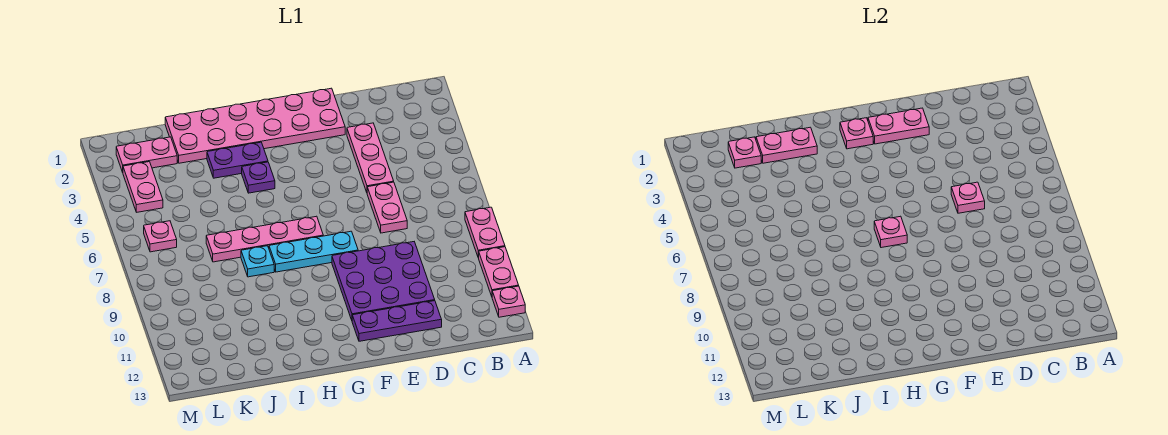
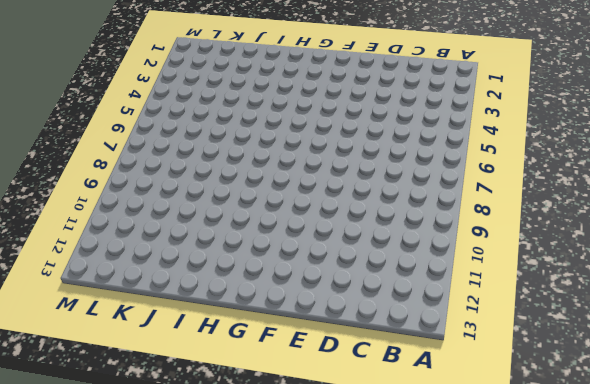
none -> pink 1x2 plate [465,207,505,258]
none -> pink 1x2 plate [479,247,519,296]
none -> pink 1x1 plate [492,286,525,317]

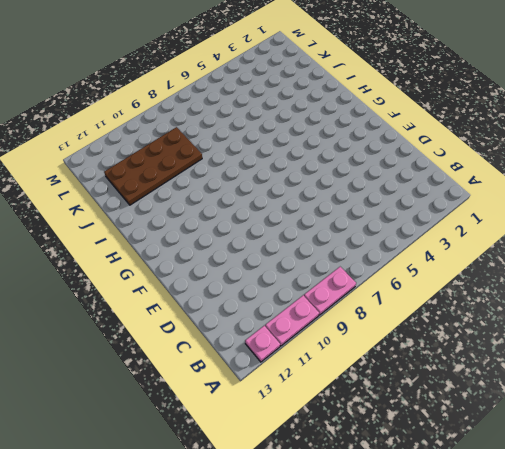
brown 2x4 plate [104,127,202,205] -> none
none -> pink 1x3 plate [347,123,394,192]
none -> pink 1x2 plate [367,182,407,233]
none -> purple 3x3 plate [332,242,435,320]

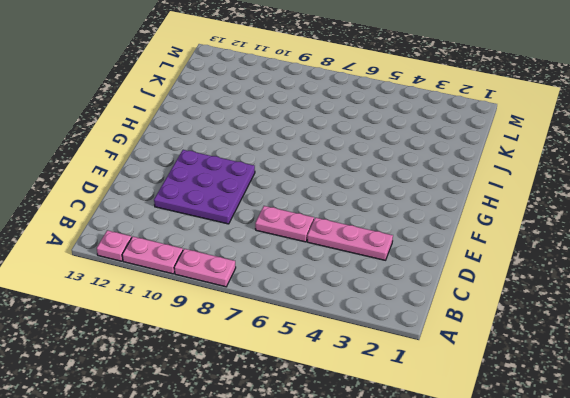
none -> purple 1x3 plate [352,301,442,341]
none -> pink 2x6 plate [165,88,345,163]
none -> cyan 1x3 plate [269,231,358,272]

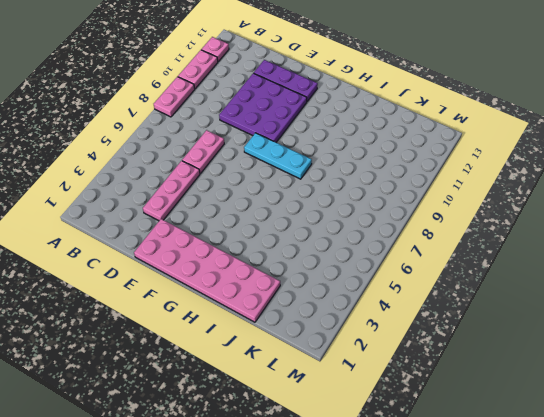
none -> pink 1x4 plate [206,216,323,262]
none -> purple 1x2 plate [207,142,268,178]
none -> purple 1x1 plate [242,162,275,193]

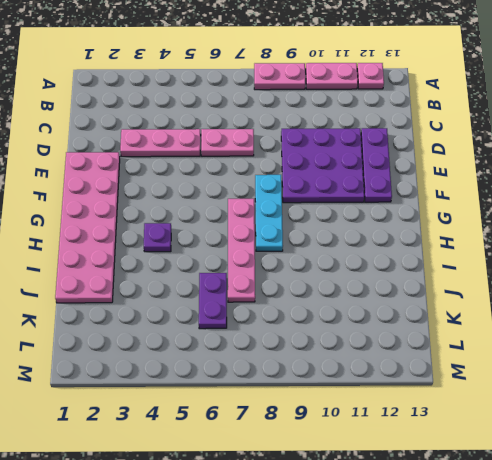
purple 1x2 plate [199,273,227,329] -> purple 1x2 plate moved to [207,142,268,178]
none -> cyan 1x1 plate [241,246,274,277]
none -> pink 1x2 plate [116,137,177,172]
none -> pink 1x2 plate [123,162,163,212]

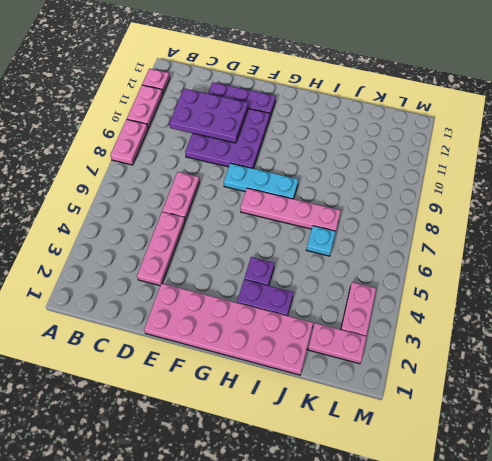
purple 2x3 plate [170,89,248,143] -> none
cyan 1x1 plate [307,226,336,256] -> cyan 1x1 plate moved to [241,246,274,277]
none -> pink 1x1 plate [144,221,177,252]
none -> pink 1x1 plate [951,182,985,213]
none -> pink 1x2 plate [868,108,929,144]

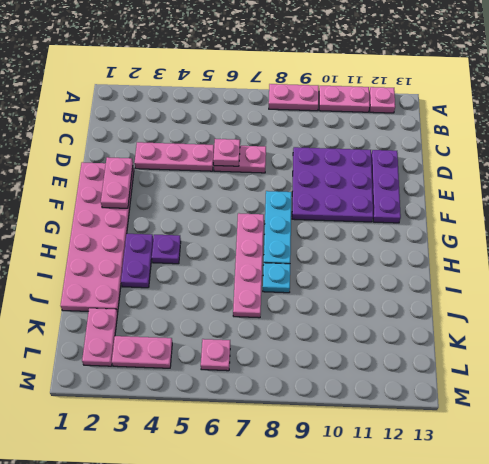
none -> pink 1x1 plate [840,118,873,149]
none -> pink 1x1 plate [874,216,907,248]
none -> pink 1x2 plate [756,127,817,163]

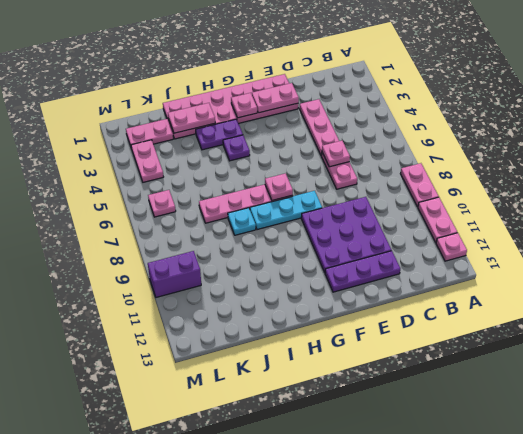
purple 1x2 brick [148,251,201,297] -> none
none -> pink 1x1 plate [728,137,761,168]

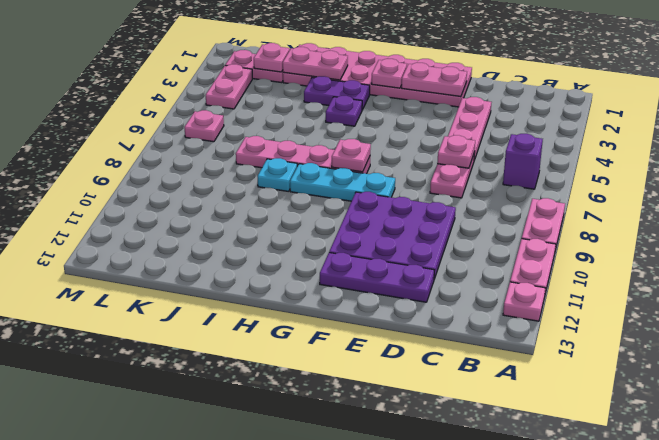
purple 1x1 brick [503,134,543,189] -> none

